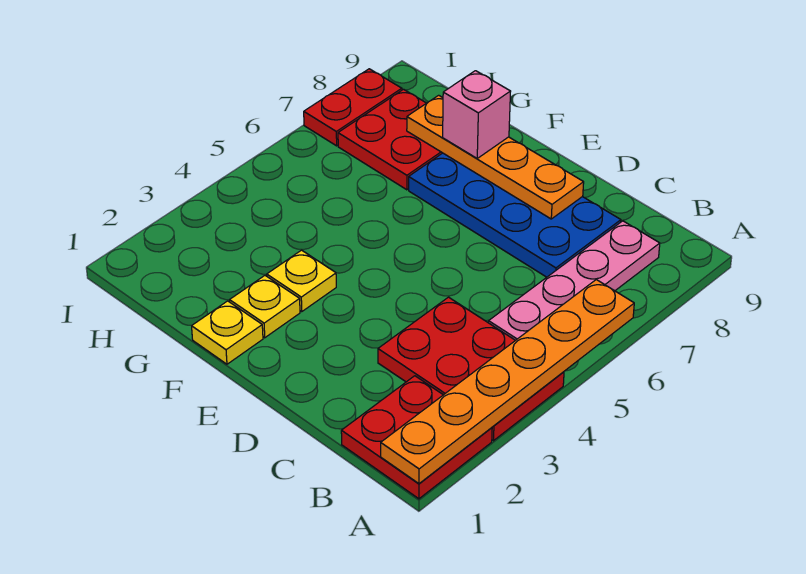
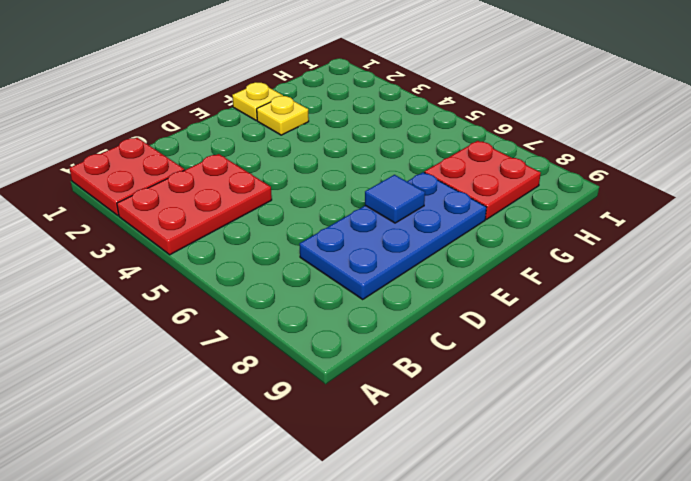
blue 1x1 tile [365,175,425,223] -> none
none -> pink 1x4 plate [489,221,660,340]
none -> yellow 1x1 plate [267,250,336,312]
none -> red 1x2 plate [304,69,402,146]

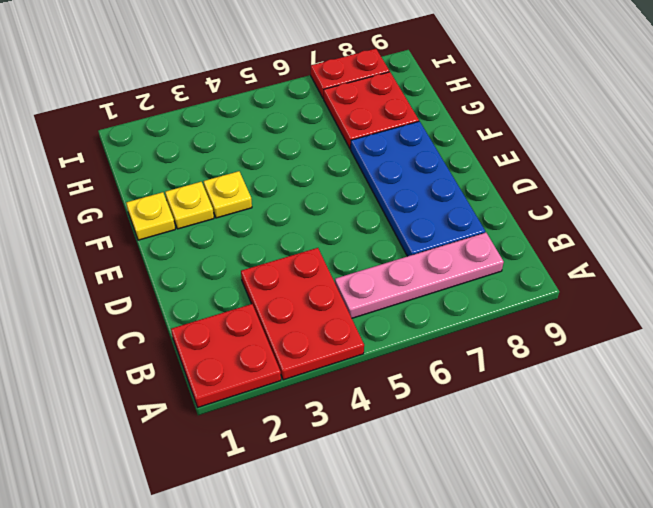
none -> orange 1x6 plate [381,280,634,484]
none -> orange 1x4 plate [407,95,584,219]
none -> pink 1x1 brick [443,71,511,158]

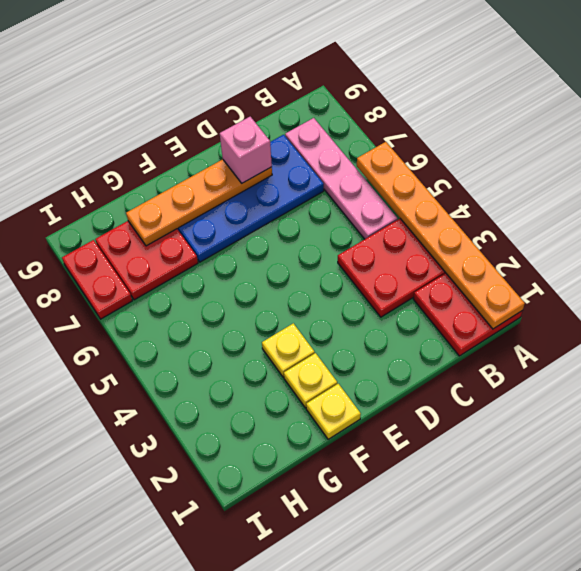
pink 1x1 brick [220,117,272,183] -> pink 1x1 brick moved to [443,71,511,158]

